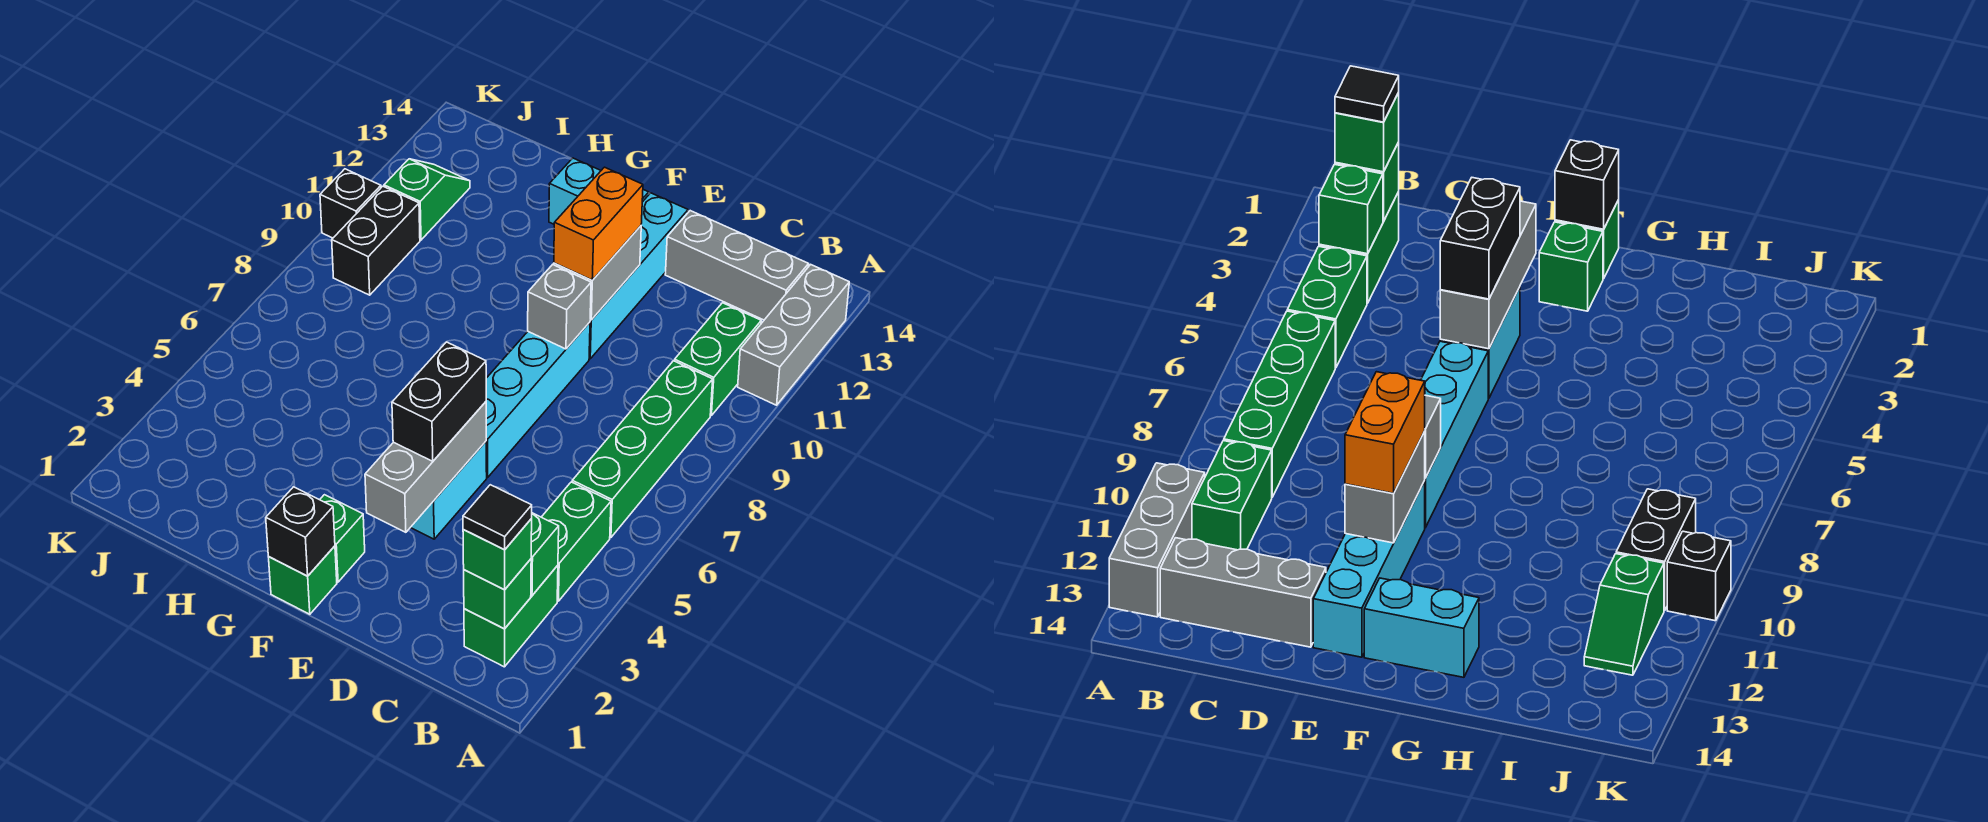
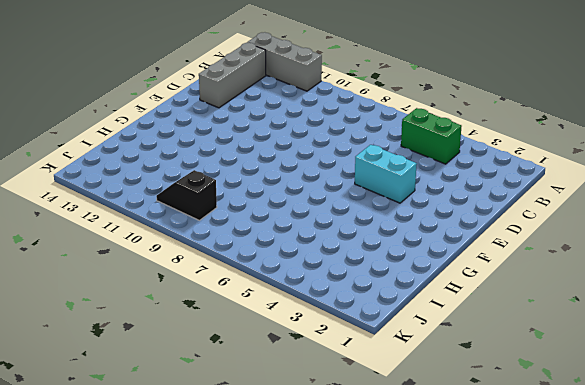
black 1x2 slope [156,170,217,220] -> black 1x2 brick [332,186,420,295]
none -> green 1x2 brick [464,565,558,667]
none -> green 1x4 brick [572,361,713,538]
none -> green 1x2 brick [675,303,761,415]

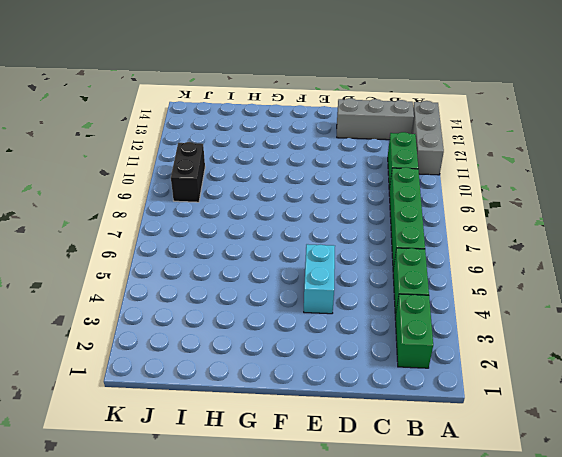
none -> cyan 1x4 brick [486,322,590,477]
none -> cyan 1x4 brick [589,193,688,359]
none -> green 1x1 brick [269,546,337,614]

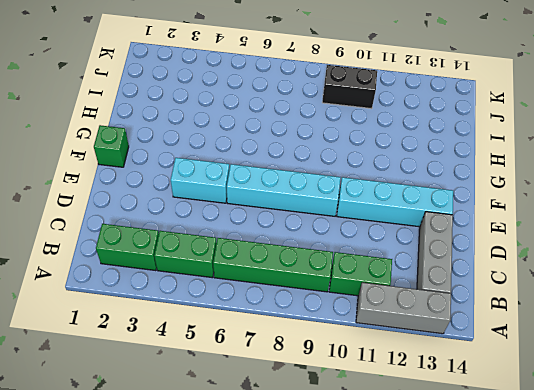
none -> green 1x1 brick [320,495,365,582]
none -> cyan 1x2 brick [549,158,649,224]
none -> green 1x2 slope [384,159,470,240]

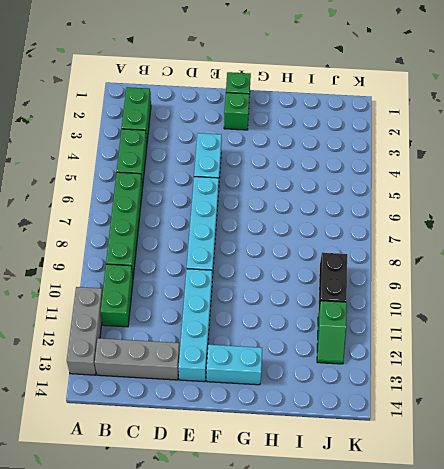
none -> black 1x1 brick [320,169,381,238]
none -> green 1x1 brick [464,559,531,629]
none -> green 1x1 brick [531,513,559,595]

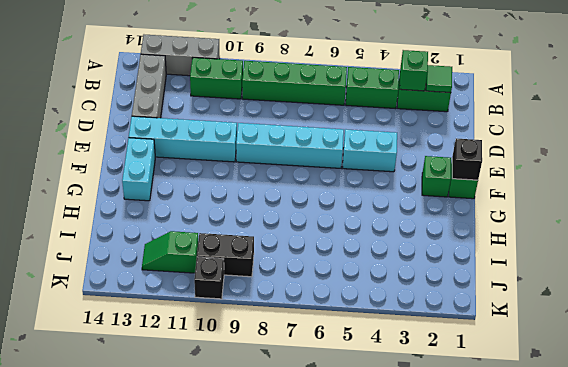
green 1x1 tile [426,65,452,93] -> green 1x1 brick [464,559,531,629]
none -> grey 1x3 brick [365,402,486,532]
none -> grey 1x1 brick [528,265,591,349]
none -> grey 1x2 brick [554,226,641,320]

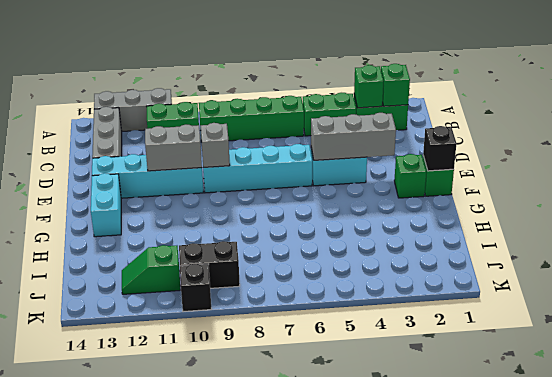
none -> green 1x1 brick [463,519,532,590]
none -> black 1x2 brick [392,342,486,461]
none -> orange 1x2 brick [554,167,643,280]

